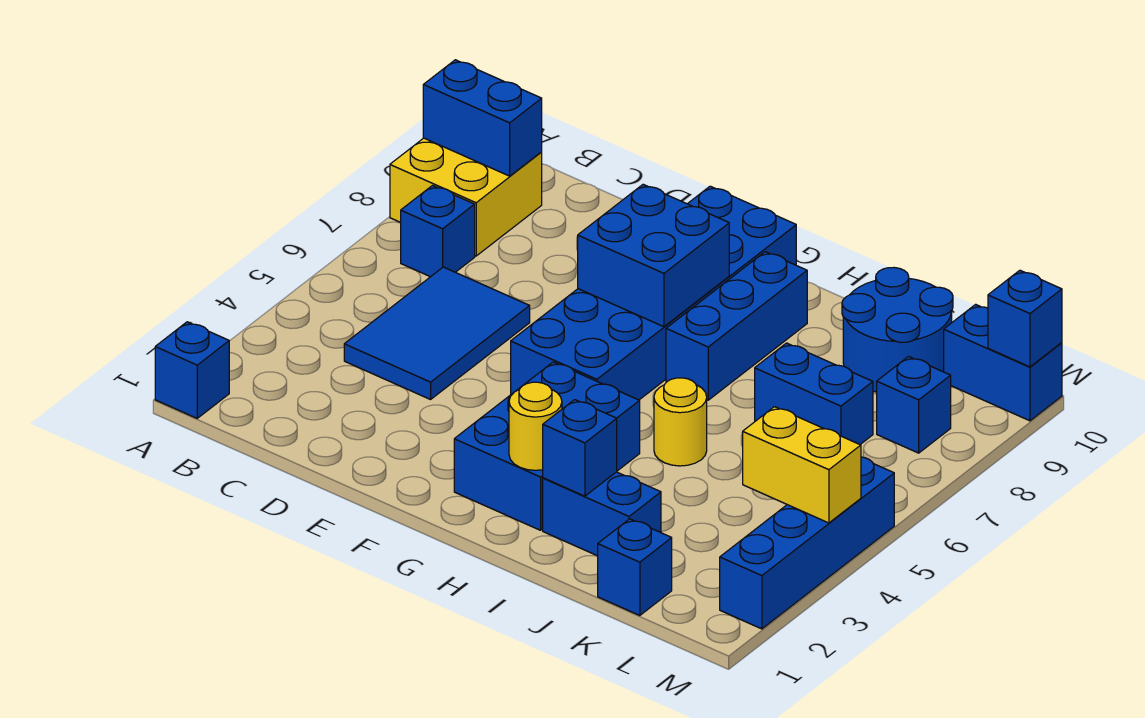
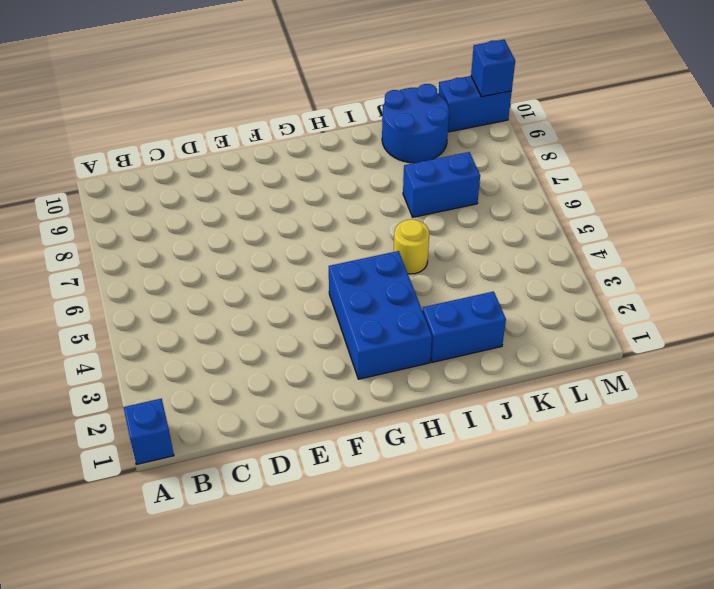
none -> yellow 2x2 brick [390,138,542,256]
none -> blue 1x1 brick [401,186,475,277]
none -> blue 2x3 tile [344,267,530,399]

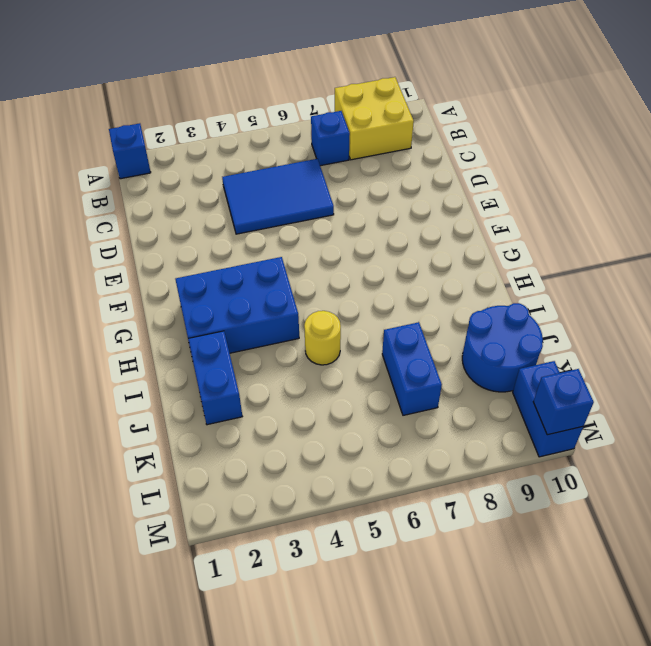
none -> blue 2x6 brick [511,186,796,400]
none -> blue 1x3 brick [666,252,807,400]
none -> blue 1x1 brick [598,519,672,616]

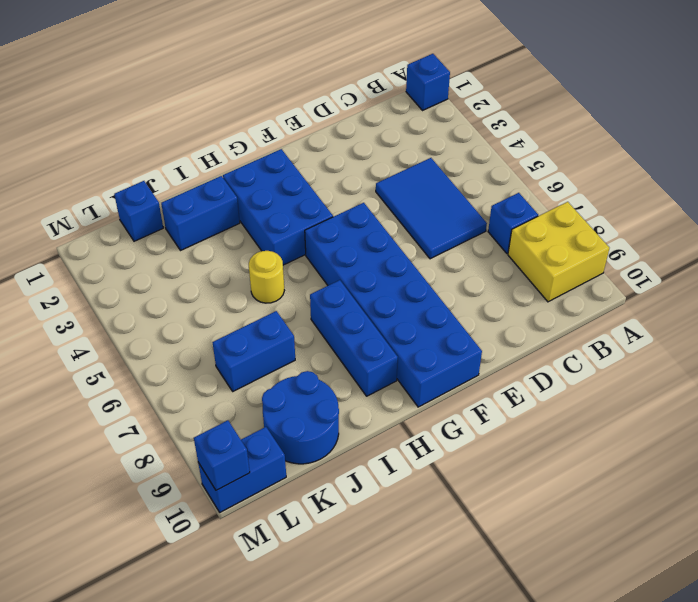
none -> blue 1x1 brick [877,357,951,453]
none -> blue 1x4 brick [720,457,894,629]
none -> blue 1x2 brick [423,60,542,176]

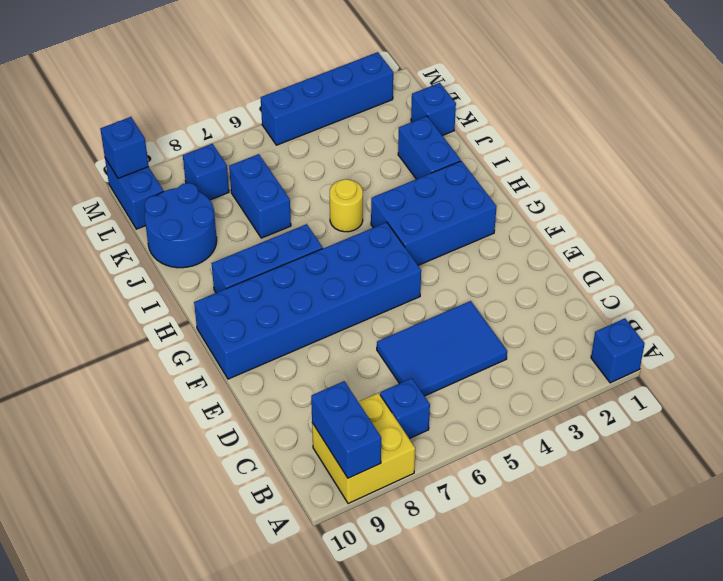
none -> blue 2x2 brick [578,184,729,327]
none -> yellow 1x1 round brick [509,382,562,470]
none -> blue 1x1 brick [543,400,617,496]

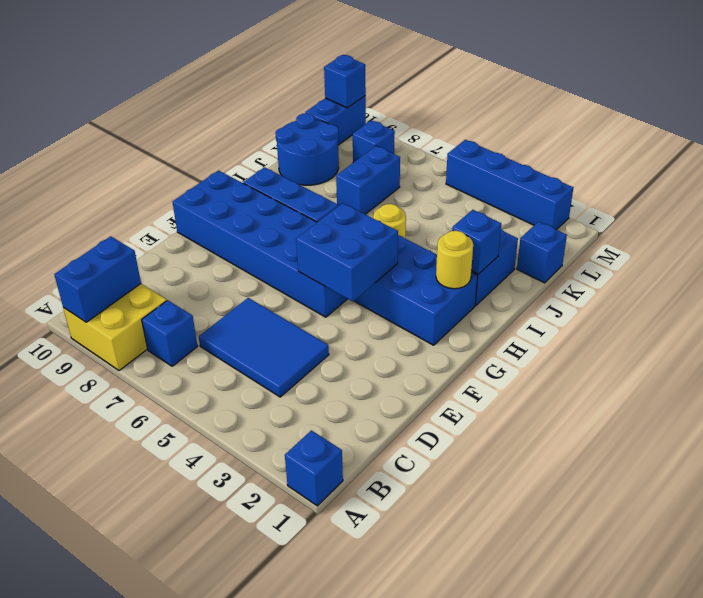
blue 2x2 brick [296,203,398,302] -> blue 2x2 brick moved to [578,184,729,327]
none -> yellow 1x2 brick [743,407,861,523]

